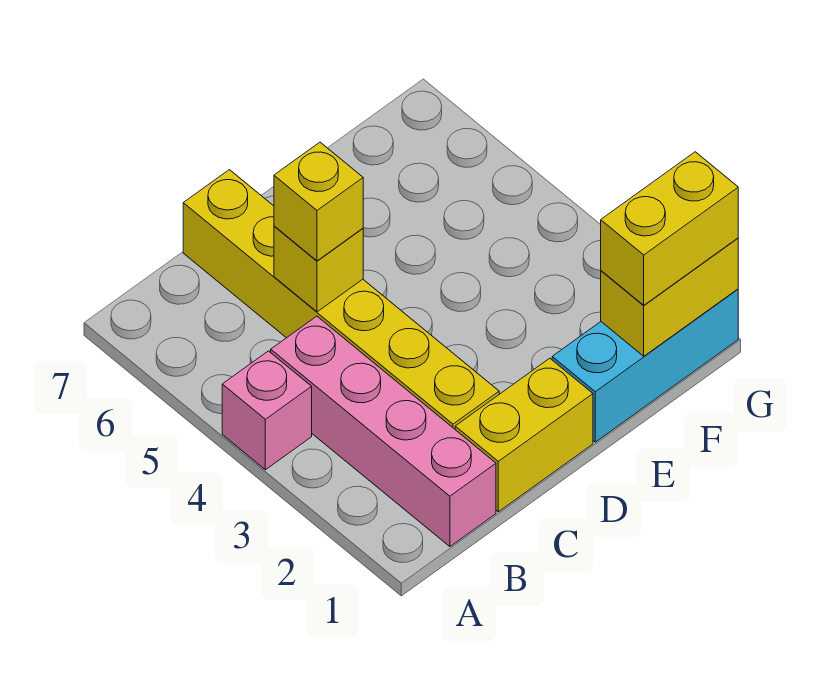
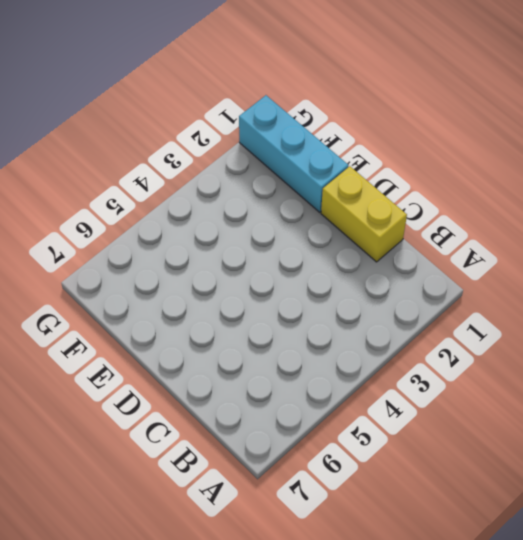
none -> pink 1x1 brick [222,351,312,470]
none -> pink 1x4 brick [271,316,496,546]

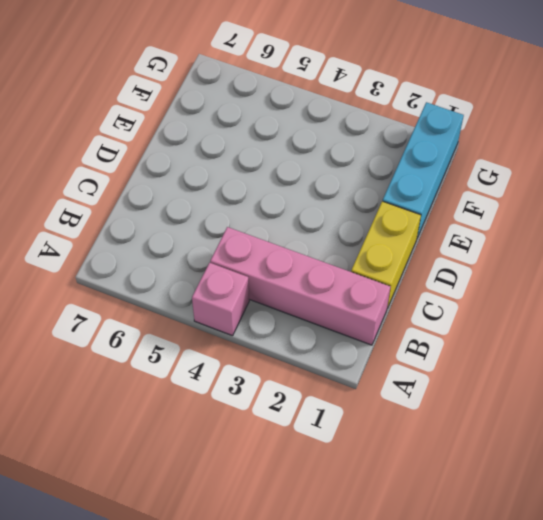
none -> yellow 1x6 brick [183,170,499,429]
none -> yellow 1x1 brick [274,226,363,312]

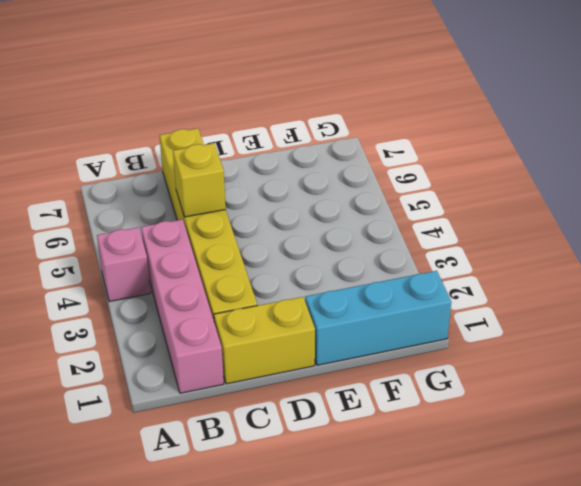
none -> yellow 1x2 brick [601,238,738,356]
none -> yellow 1x1 brick [274,142,363,261]

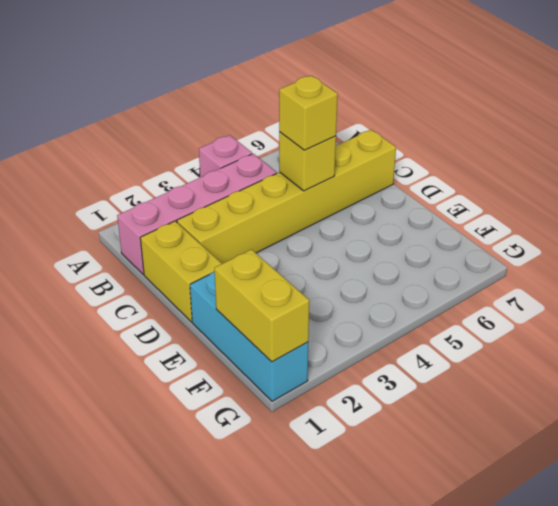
none -> yellow 1x2 brick [601,152,738,305]

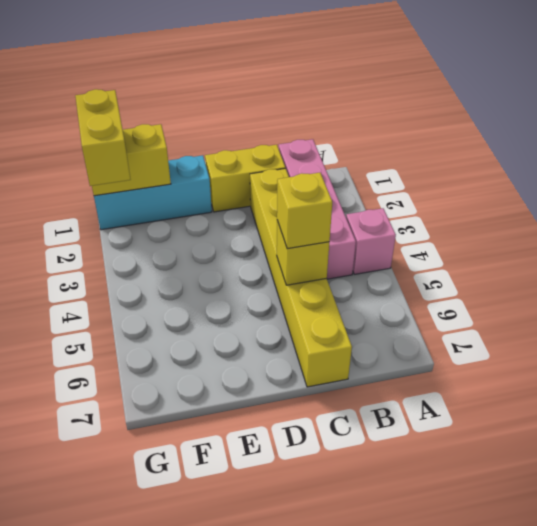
yellow 1x2 brick [75,89,131,186] -> yellow 1x2 brick turned to [601,152,738,305]

